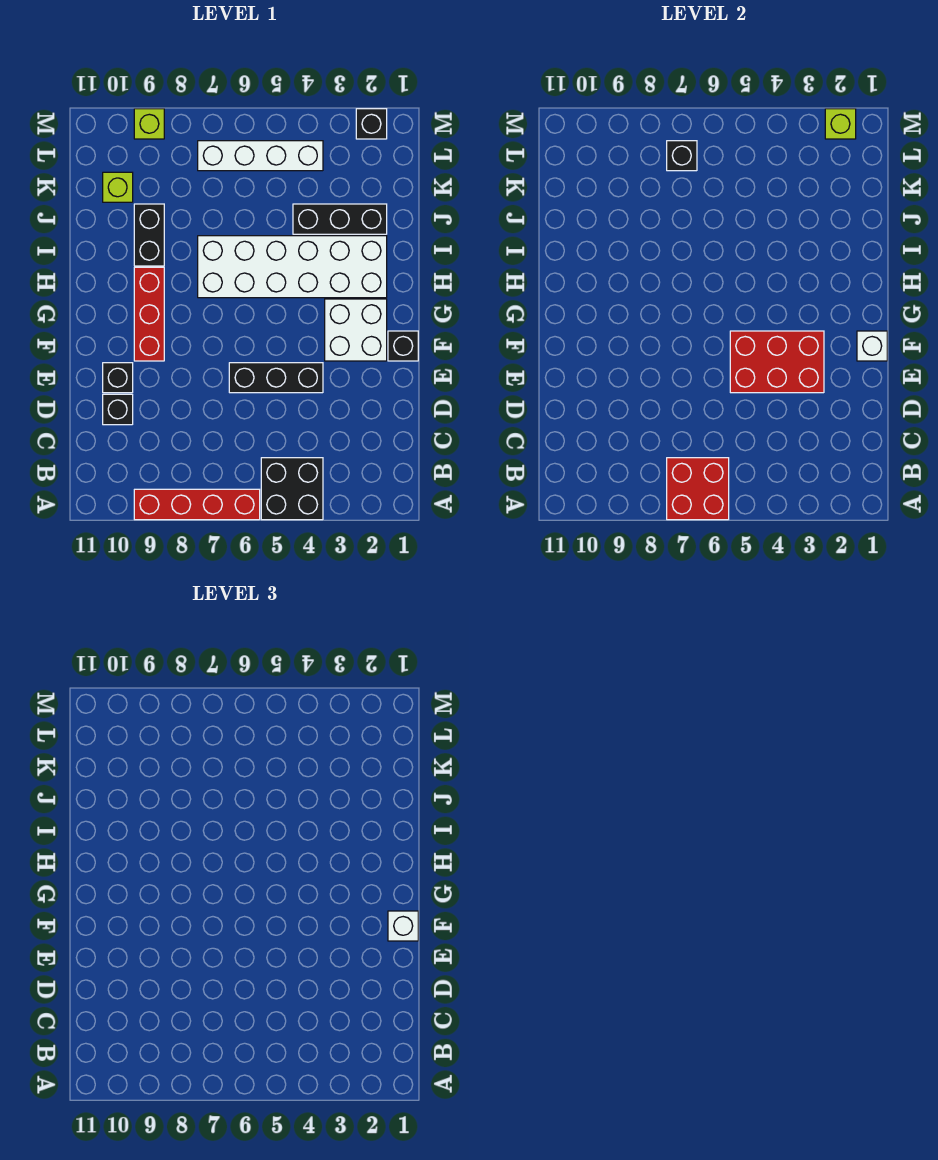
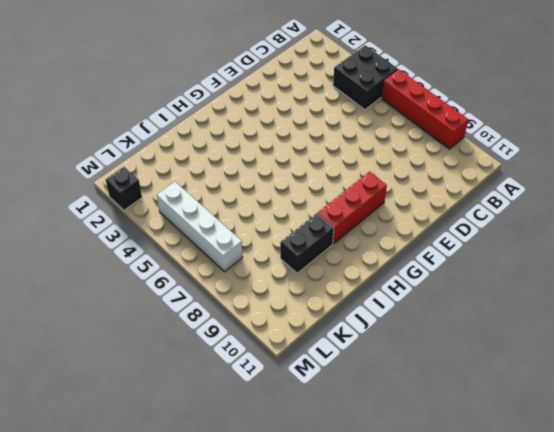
none -> black 1x1 brick [103,394,133,425]
none -> black 1x3 brick [229,363,323,393]
none -> black 1x1 brick [103,363,133,393]

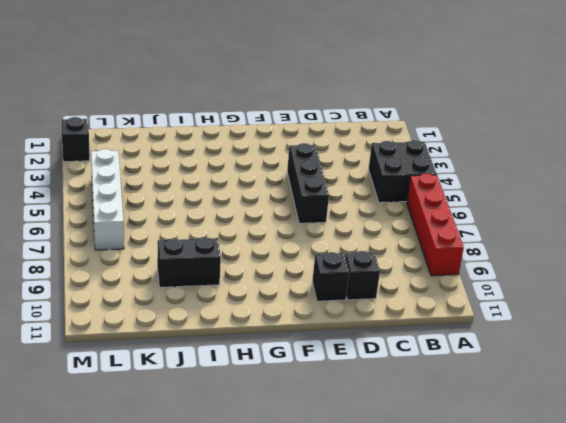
none -> black 1x1 brick [388,331,418,361]
none -> white 2x2 brick [325,299,387,361]
none -> red 1x3 brick [134,267,164,361]

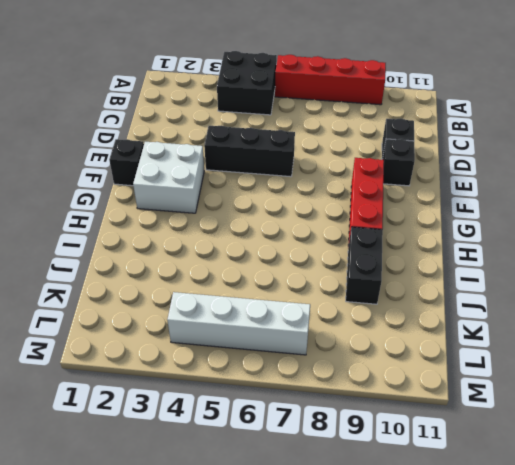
none -> white 2x6 brick [198,236,387,298]
none -> black 1x3 brick [293,204,387,234]
none -> lime 1x1 brick [103,172,133,202]

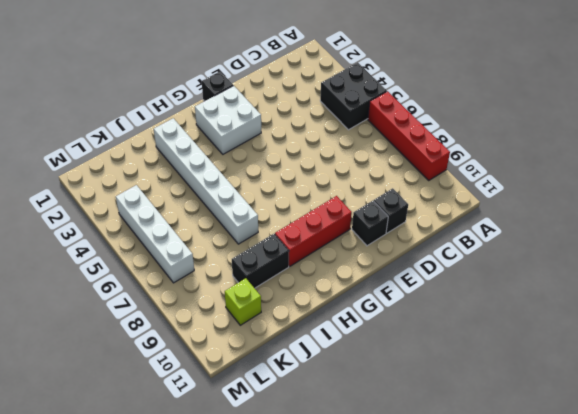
white 1x6 brick [154,118,258,244] -> white 2x6 brick [198,236,387,298]
none -> black 1x3 brick [229,363,323,393]
none -> black 1x3 brick [293,204,387,234]
none -> black 1x1 brick [356,109,387,139]

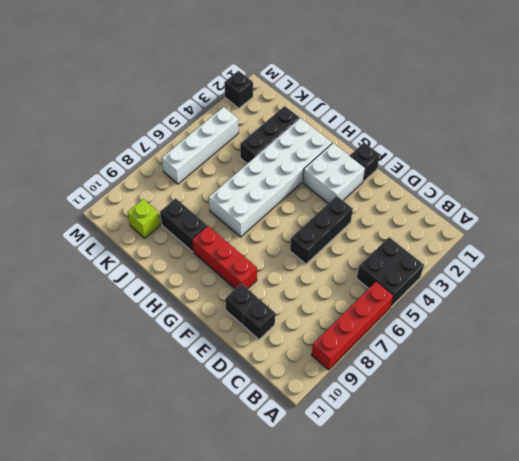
none -> lime 1x1 brick [134,109,164,139]
none -> red 2x2 brick [667,458,729,520]
none -> red 2x3 brick [730,331,824,393]

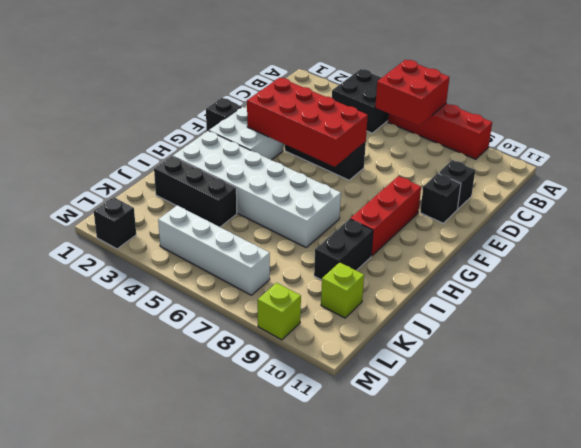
red 2x4 brick [247,78,368,167] -> red 2x3 brick [730,331,824,393]
none -> white 1x1 brick [857,331,887,361]
none -> black 1x1 brick [667,141,697,171]
none -> lime 1x1 brick [825,109,856,139]

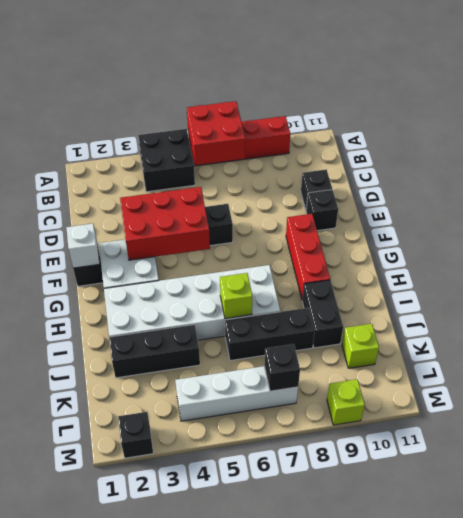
lime 1x1 brick [220,273,252,319] -> lime 1x1 brick moved to [825,109,856,139]
black 1x3 brick [225,308,315,361] -> none
none -> white 1x1 brick [388,911,418,941]

